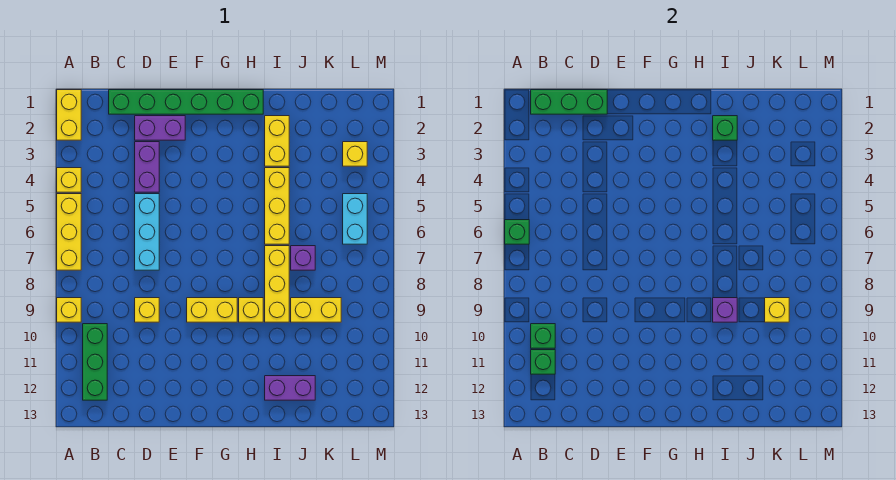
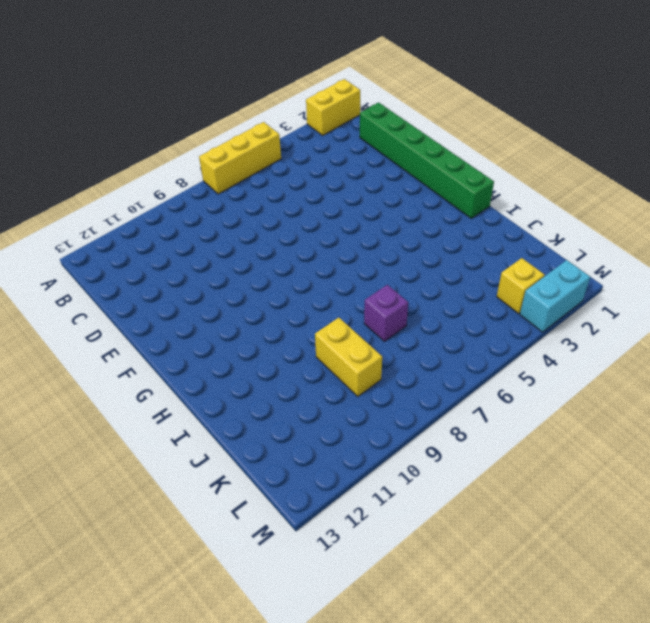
cyan 1x2 brick [520,260,590,332] -> cyan 1x2 brick moved to [343,194,367,244]
none -> yellow 1x1 brick [57,168,81,192]
none -> yellow 1x1 brick [57,298,81,322]
none -> green 1x3 brick [83,324,107,400]

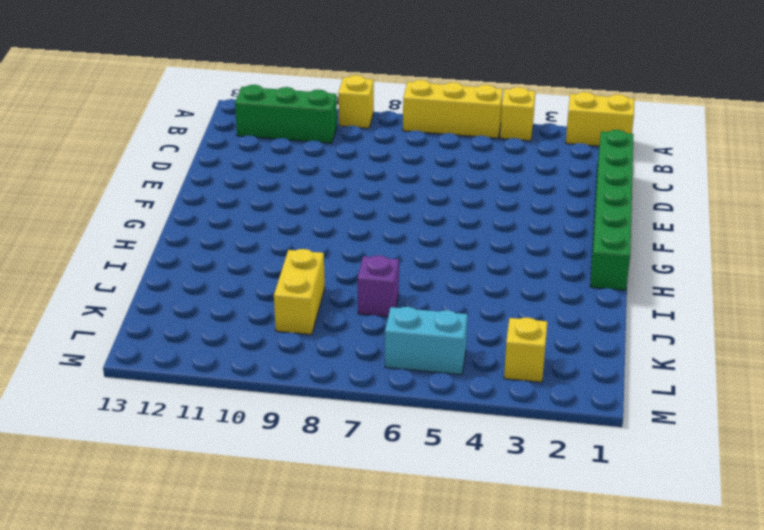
none -> purple 1x2 brick [135,116,185,140]
none -> purple 1x2 brick [135,142,159,192]
none -> cyan 1x3 brick [135,194,159,270]

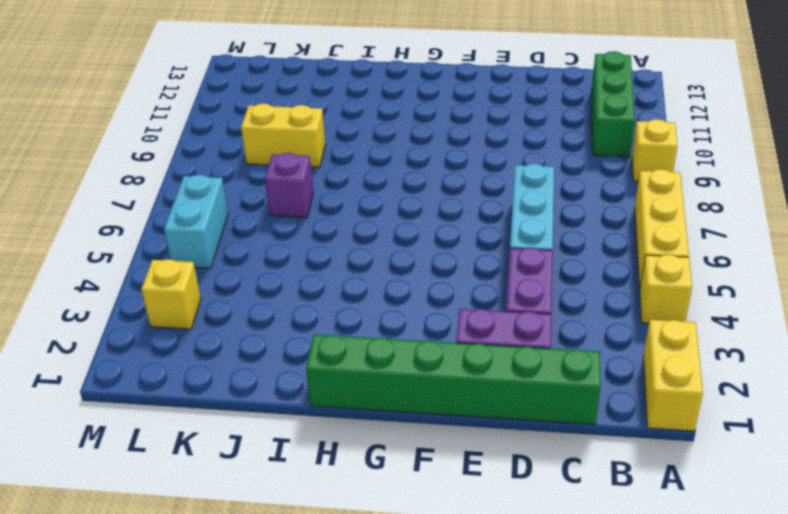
none -> yellow 1x1 brick [135,298,159,322]
none -> yellow 1x2 brick [187,298,237,322]
none -> yellow 1x1 brick [239,298,263,322]

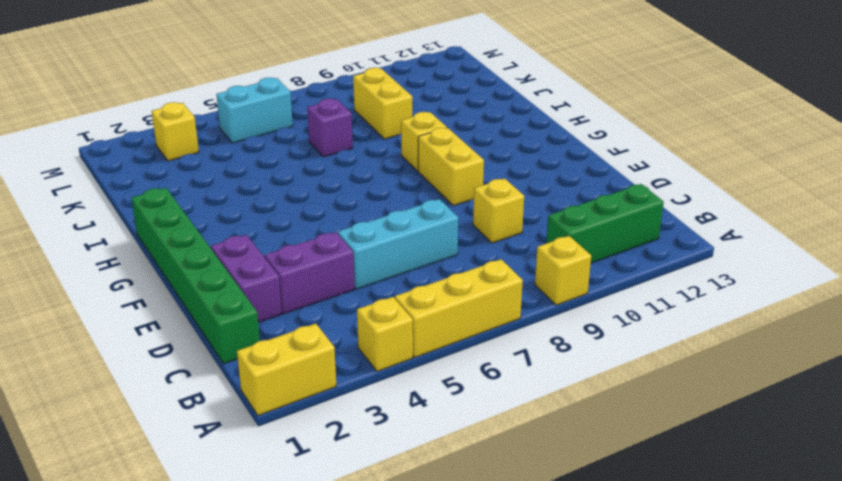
none -> yellow 1x2 brick [265,116,289,166]
none -> yellow 1x3 brick [265,168,289,244]
none -> yellow 1x3 brick [265,246,289,322]

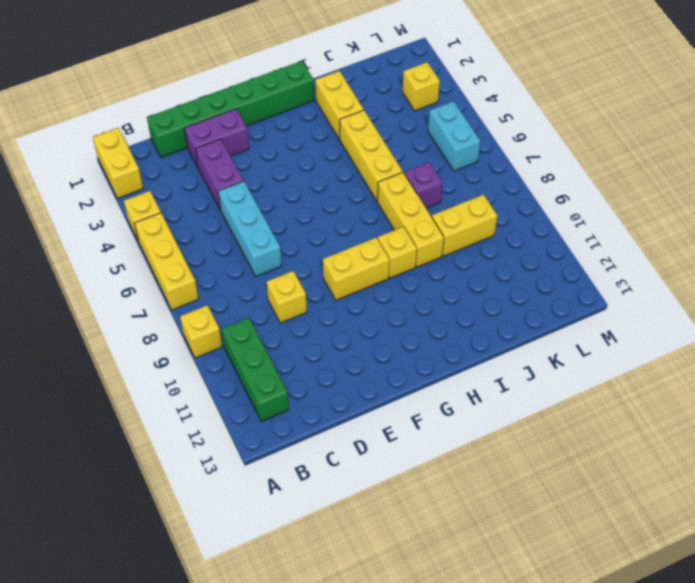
none -> purple 1x2 brick [265,376,315,400]
none -> green 1x1 brick [505,220,529,244]
none -> green 1x3 brick [531,90,607,114]

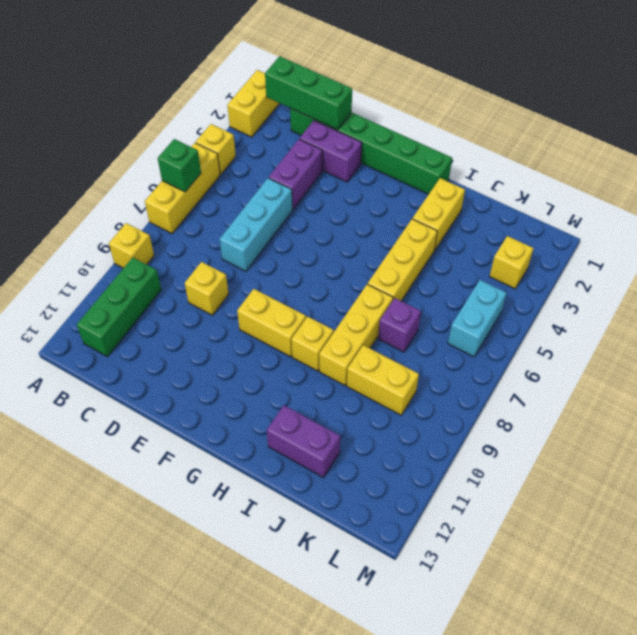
none -> green 1x1 brick [531,324,555,348]
none -> green 1x1 brick [531,350,555,374]
none -> green 1x1 brick [713,116,737,140]

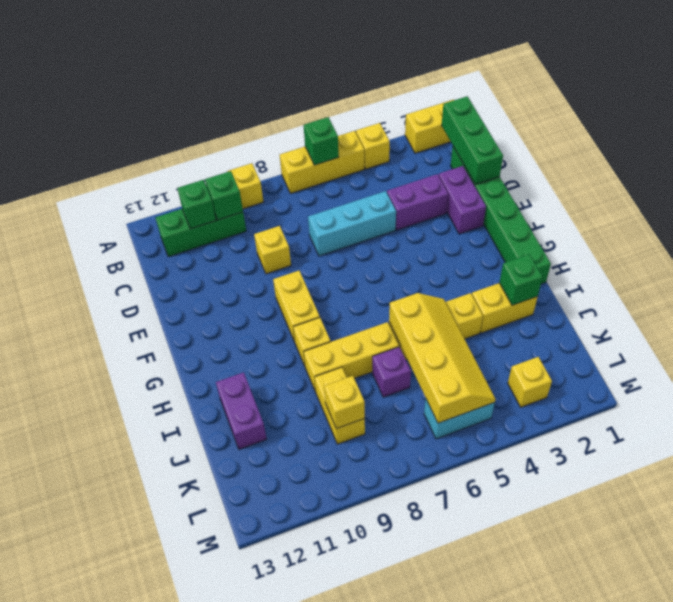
yellow 2x4 slope [389,293,496,423] -> none
none -> purple 1x1 brick [713,298,737,322]

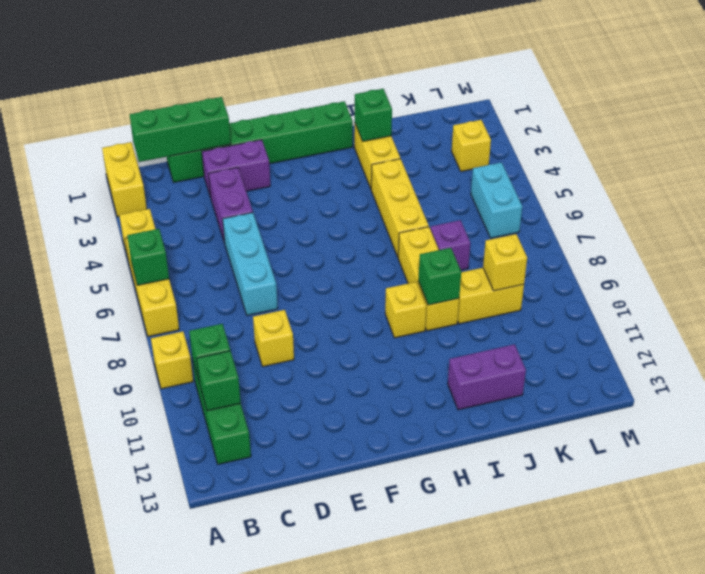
green 1x1 brick [419,248,461,305] -> purple 1x1 brick [713,298,737,322]
none -> yellow 1x2 brick [187,298,237,322]

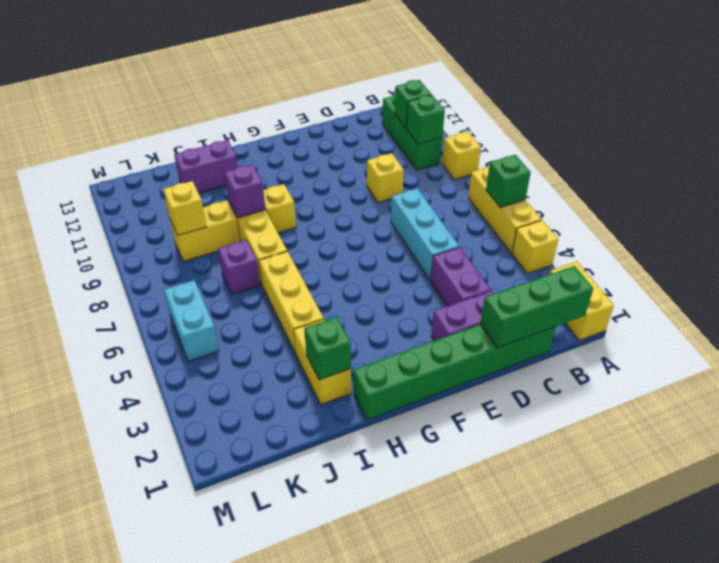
none -> yellow 1x2 brick [187,298,237,322]
none -> yellow 1x1 brick [343,142,367,166]

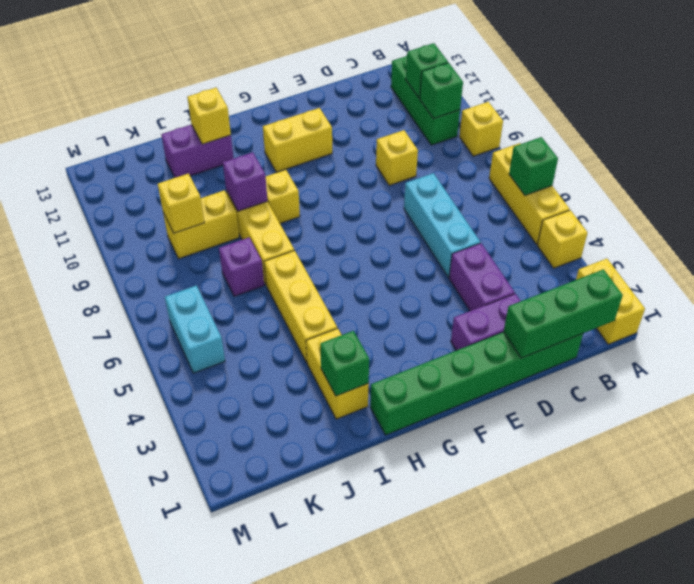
yellow 1x2 brick [263,108,332,172] -> yellow 1x2 brick moved to [187,298,237,322]
yellow 1x1 brick [187,88,231,144] -> yellow 1x1 brick moved to [343,142,367,166]

